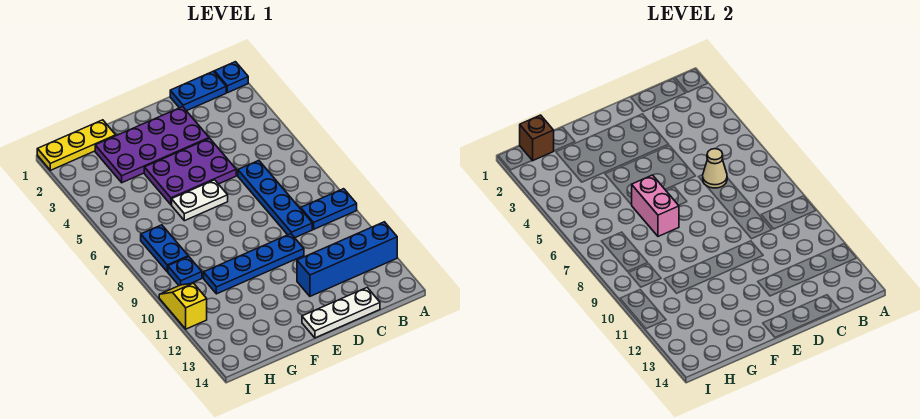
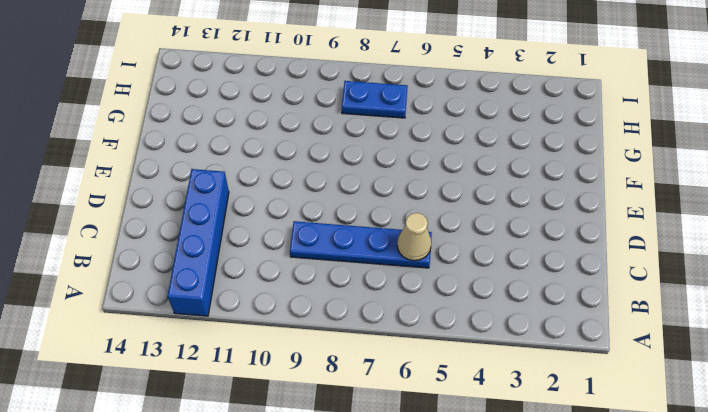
none -> blue 1x1 plate [214,62,248,93]
none -> blue 1x2 plate [301,189,357,229]
none -> blue 1x2 plate [170,71,226,111]

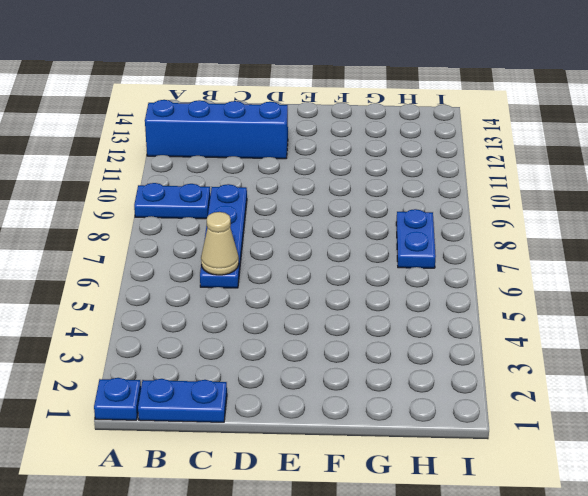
none -> white 1x3 plate [302,288,380,338]
none -> purple 2x4 plate [95,107,209,183]
none -> purple 2x3 plate [144,138,236,205]

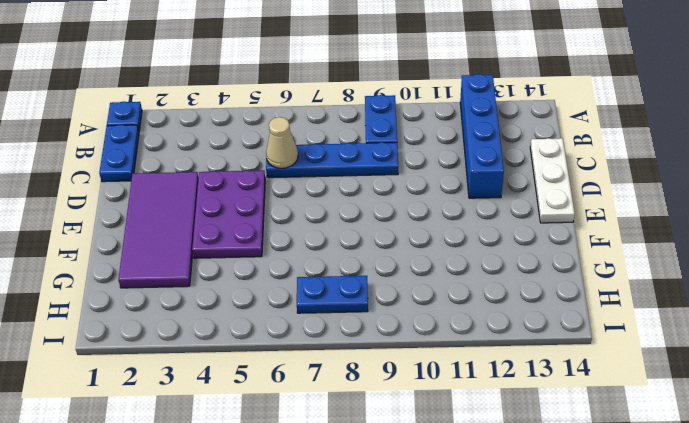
purple 2x4 tile [118,172,199,288] -> purple 2x4 plate [95,107,209,183]
none -> blue 1x4 plate [204,234,304,294]
none -> white 1x2 plate [172,180,228,221]
none -> yellow 1x3 plate [37,120,116,170]

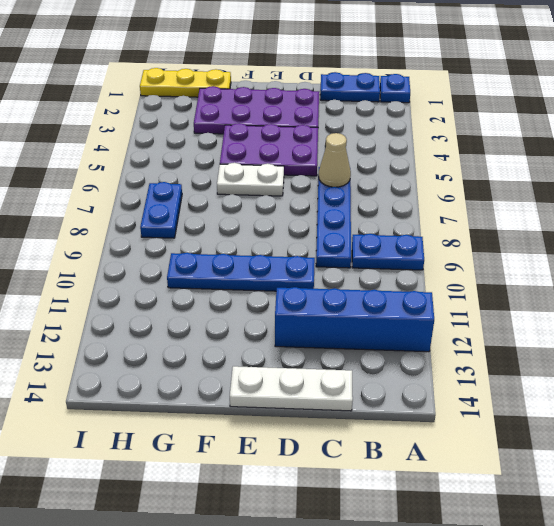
none -> blue 1x1 plate [168,257,202,286]
none -> yellow 1x2 slope [159,283,207,329]
none -> pink 1x2 brick [632,175,679,236]

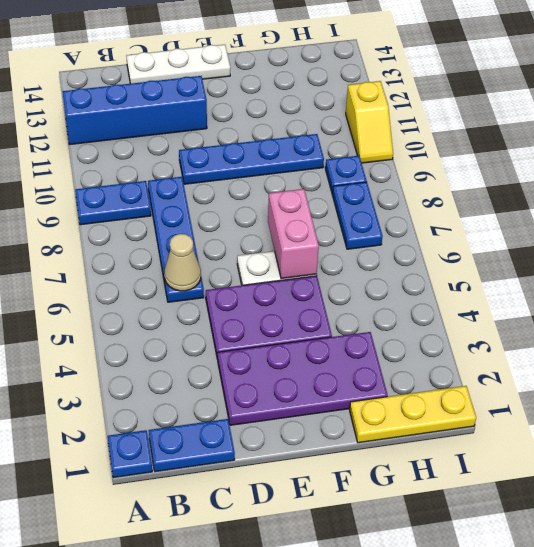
none -> brown 1x1 brick [520,115,554,161]

